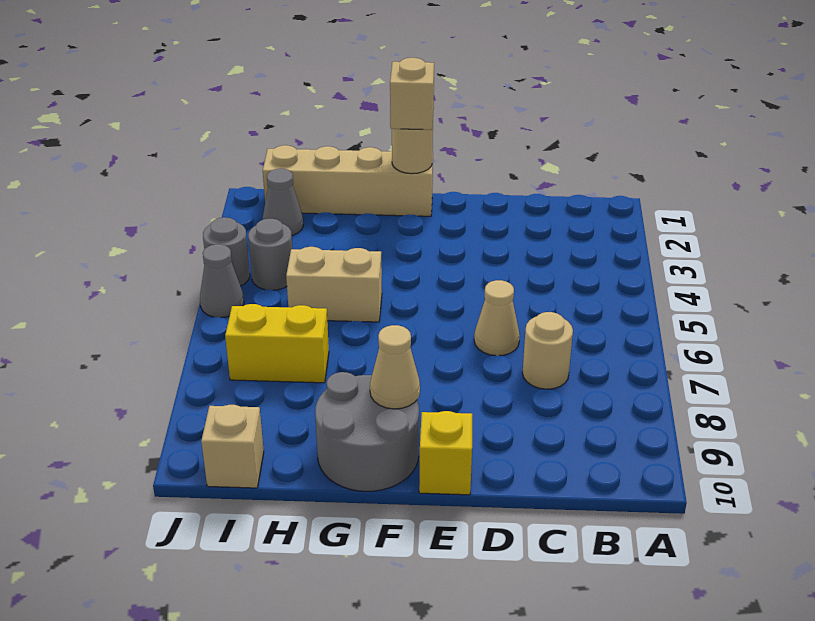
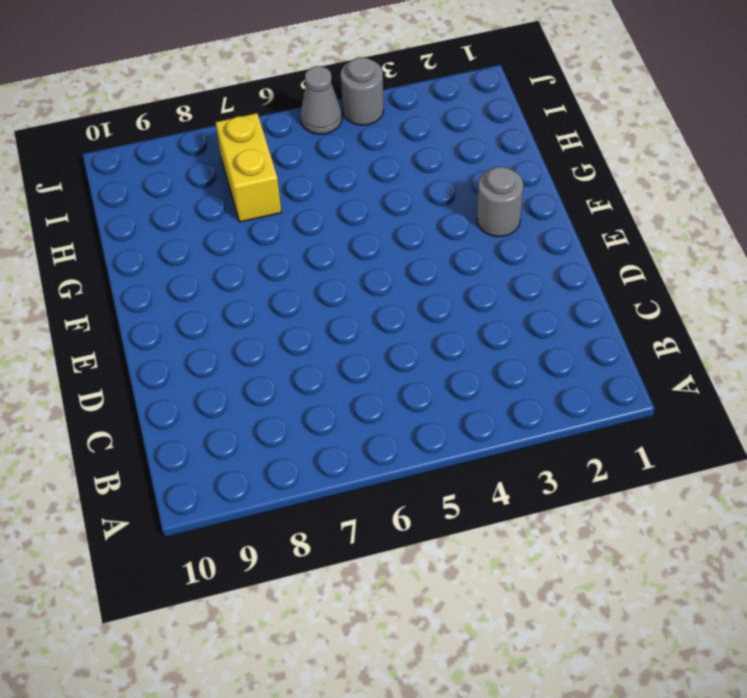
grey 1x1 round brick [477,167,523,237] -> grey 1x1 round brick moved to [248,219,292,290]
none -> tan 1x1 round brick [522,312,573,389]
none -> tan 1x1 cone [474,280,520,356]
none -> yellow 1x1 brick [419,411,472,495]

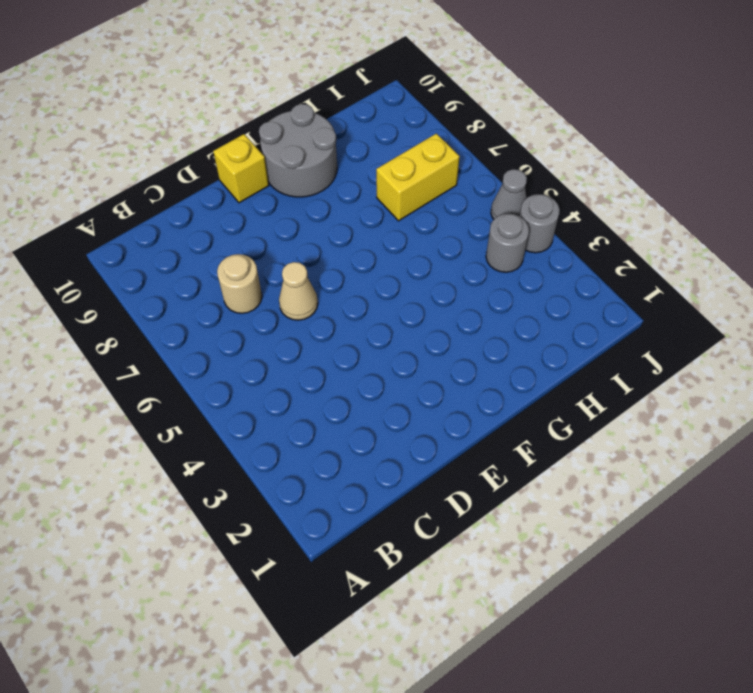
none -> tan 1x4 brick [263,145,433,216]
none -> tan 1x2 brick [286,247,382,322]
none -> grey 1x1 cone [263,169,303,236]

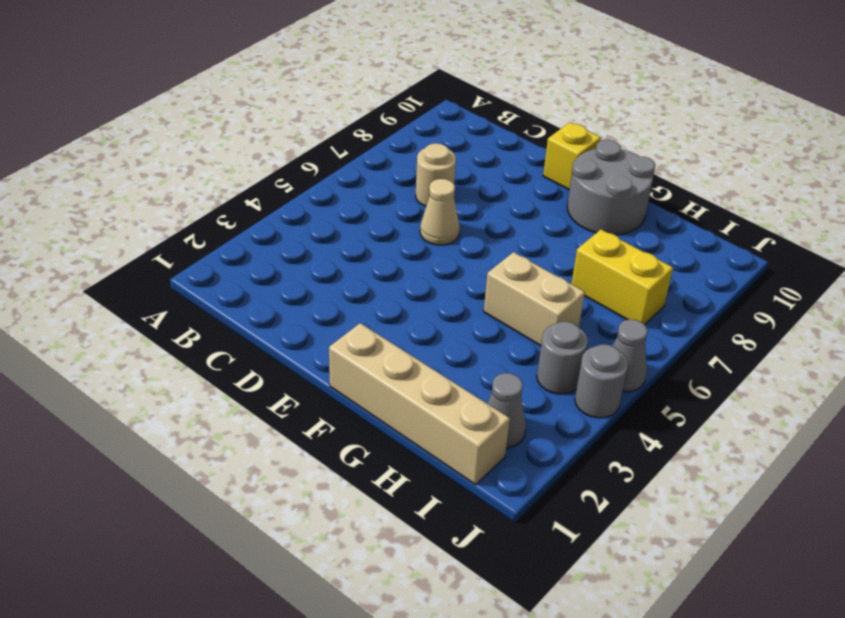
none -> tan 1x1 brick [201,405,264,488]
none -> tan 1x1 round brick [392,127,433,174]
none -> tan 1x1 cone [370,325,420,409]

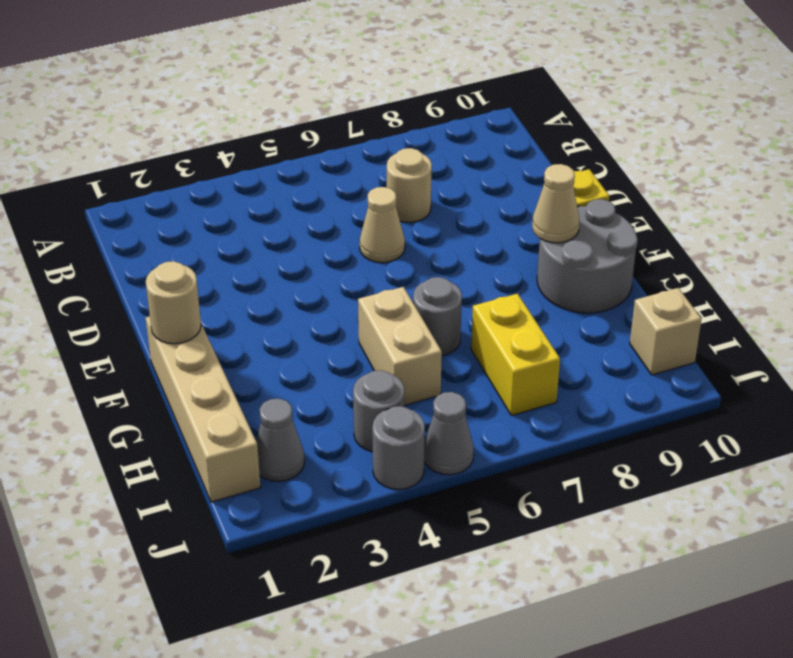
grey 1x1 round brick [413,277,462,355] -> none
none -> tan 1x1 brick [390,58,434,130]

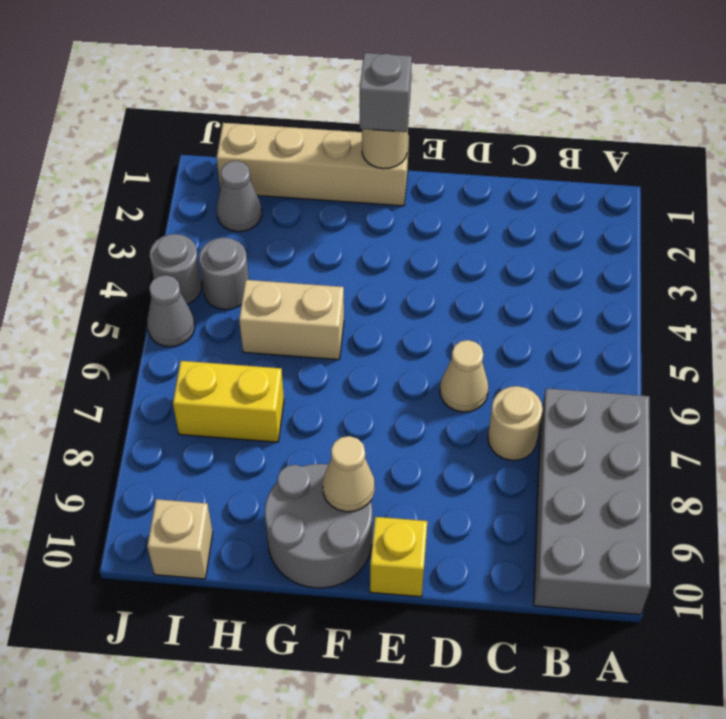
grey 2x4 brick [534,388,651,615] -> none
grey 1x1 brick [360,53,412,132] -> tan 1x1 brick [390,58,434,130]

